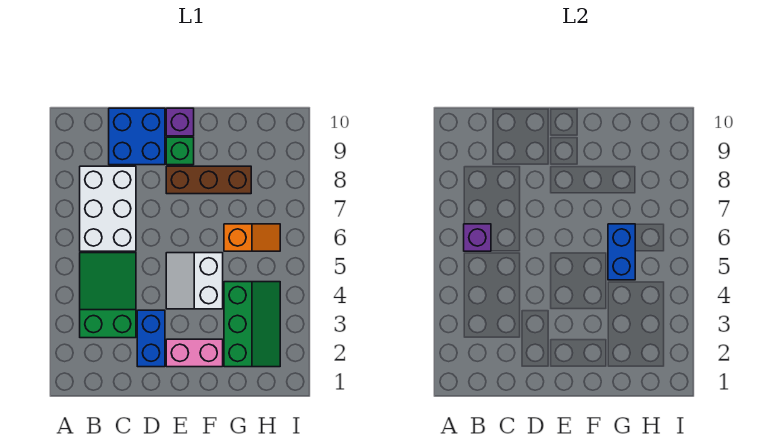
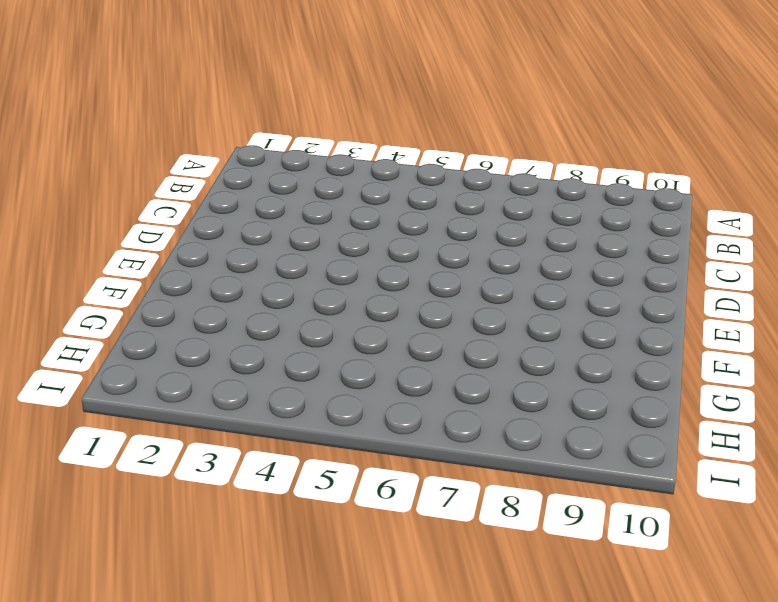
none -> green 2x3 slope [80,253,136,338]
none -> white 2x3 brick [80,166,136,251]
none -> blue 2x2 brick [109,108,165,165]

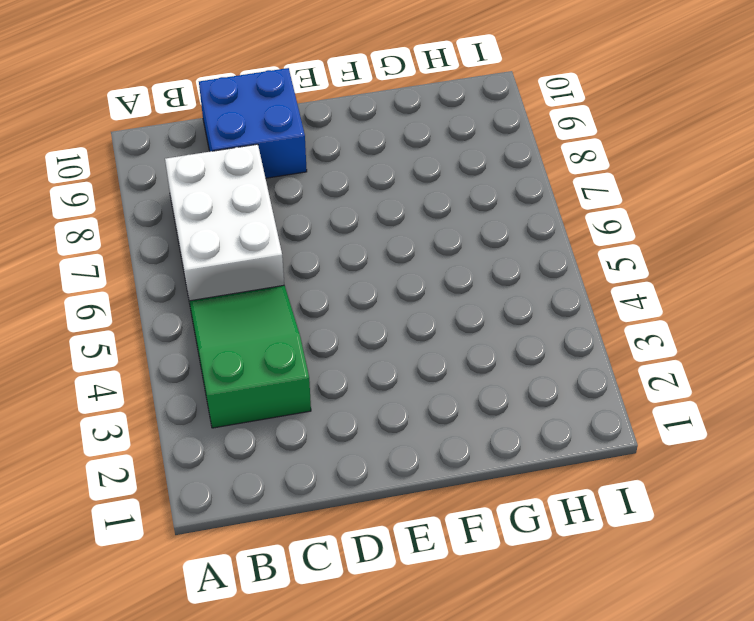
none -> blue 1x2 brick [137,310,165,367]
none -> pink 1x2 brick [166,339,223,367]
none -> white 2x2 slope [166,253,223,309]

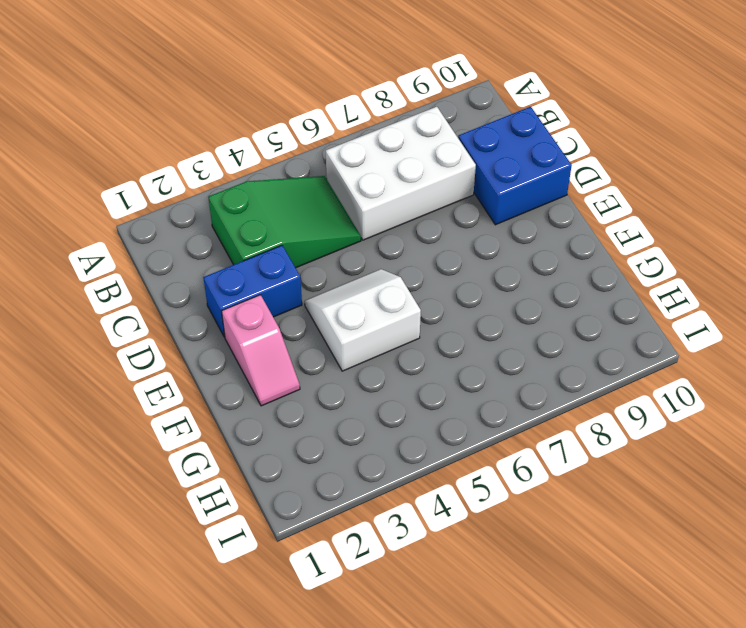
pink 1x2 slope [222,295,300,406] -> pink 1x2 brick [166,339,223,367]
none -> brown 1x3 brick [166,166,251,194]
none -> green 1x1 brick [166,137,194,165]
none -> purple 1x1 brick [166,108,194,136]

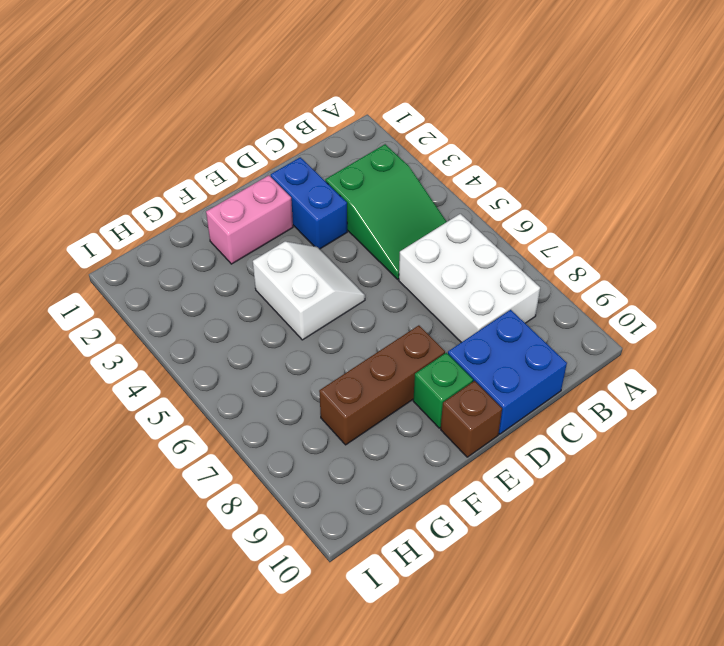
brown 1x1 brick [441,381,502,457] -> purple 1x1 brick [166,108,194,136]
none -> green 2x3 slope [224,282,280,367]
none -> orange 1x2 slope [224,224,280,251]
none -> purple 1x1 brick [464,224,491,251]

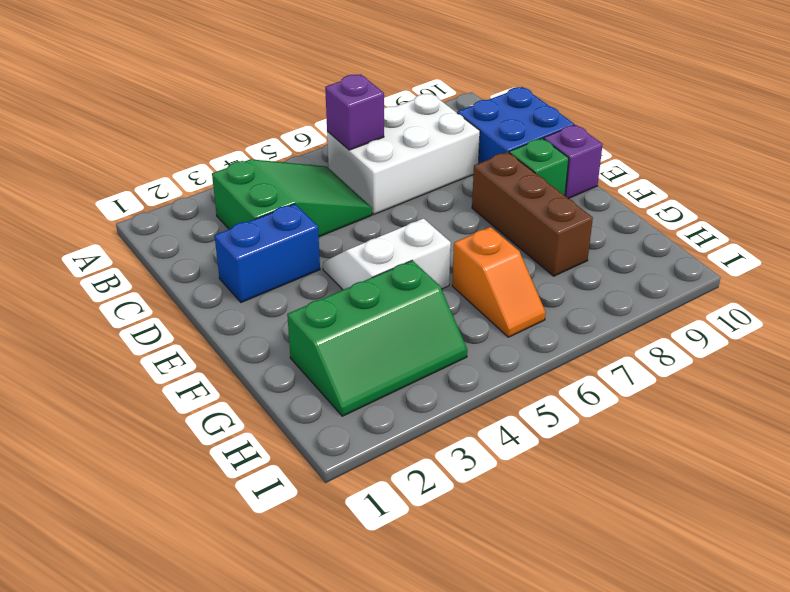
none -> pink 1x2 brick [166,339,223,367]
none -> blue 1x2 brick [608,224,635,280]

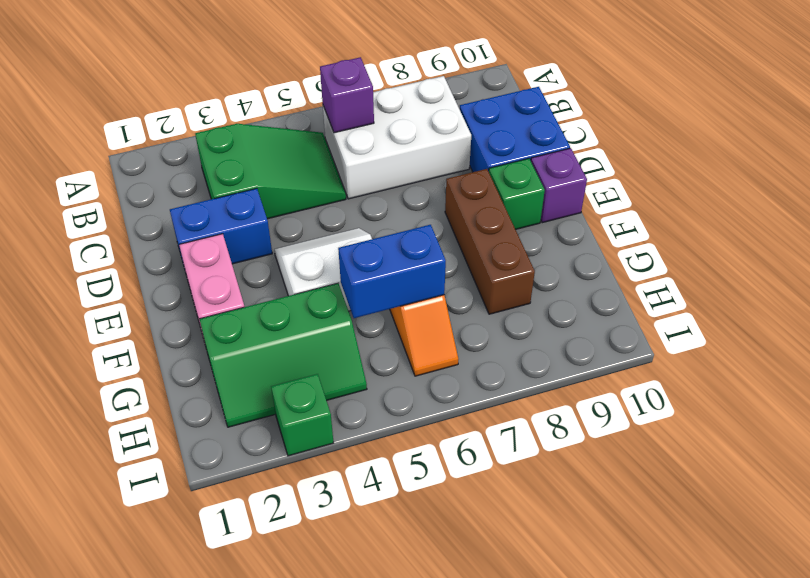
green 1x1 brick [271,374,334,456] -> none

